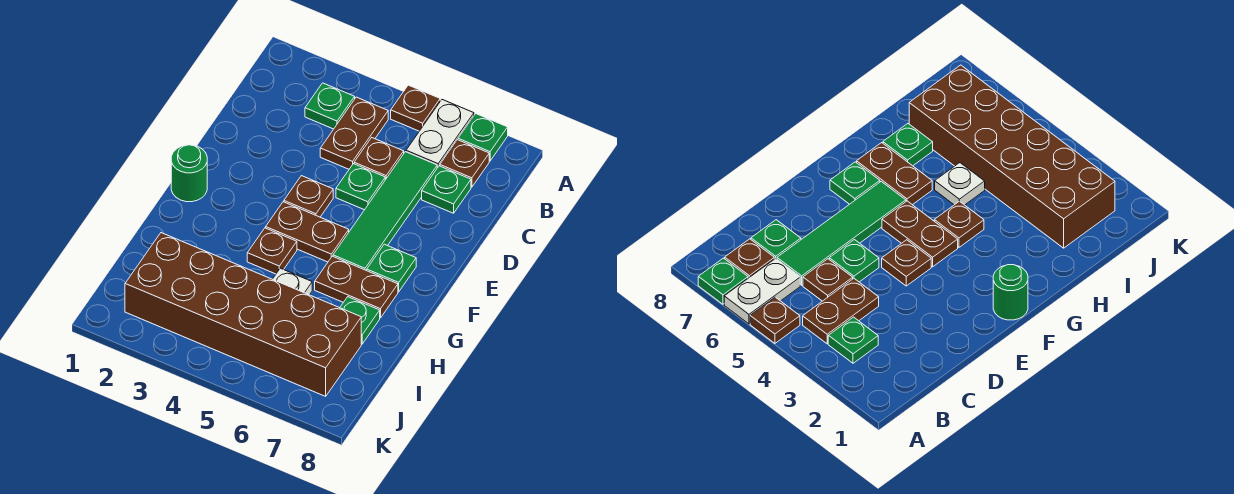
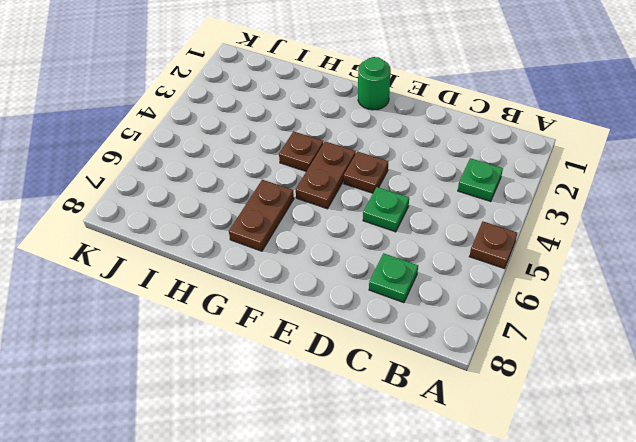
none -> white 1x2 plate [406,100,474,168]
none -> green 1x1 plate [458,114,508,161]
none -> brown 1x2 plate [320,97,388,169]

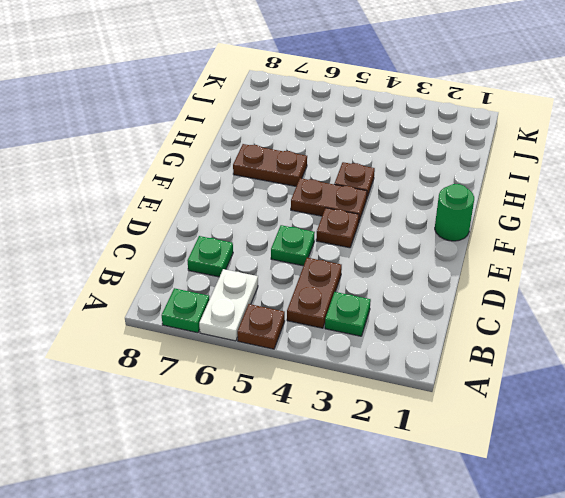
none -> brown 1x1 plate [440,140,489,187]
none -> brown 1x1 plate [354,138,404,180]
none -> green 1x4 tile [333,152,437,270]

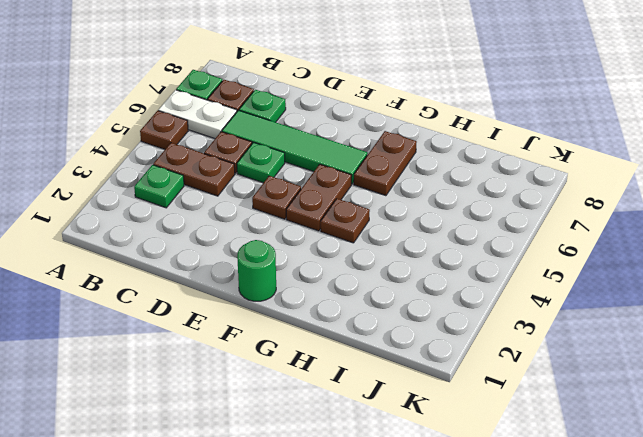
none -> green 1x1 plate [367,244,416,292]
none -> white 1x1 plate [273,268,312,295]
none -> green 1x1 plate [340,297,380,344]

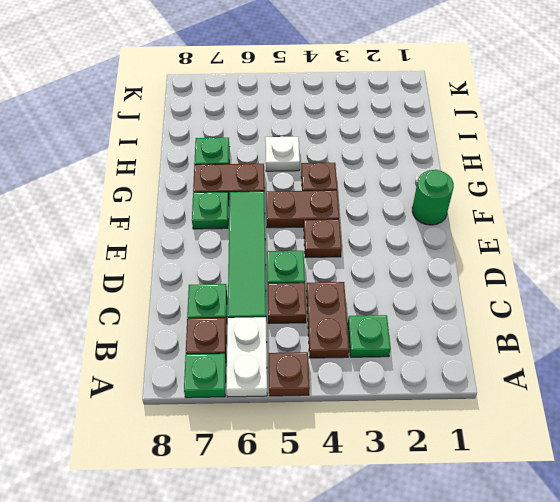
none -> brown 2x6 brick [125,233,361,396]

